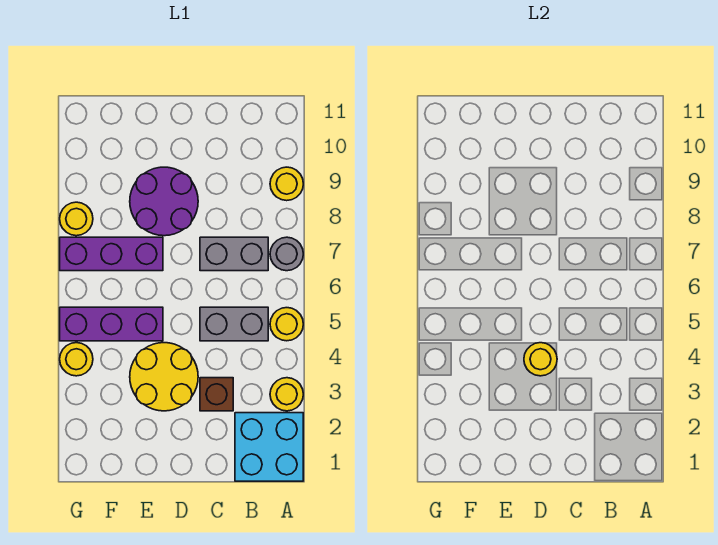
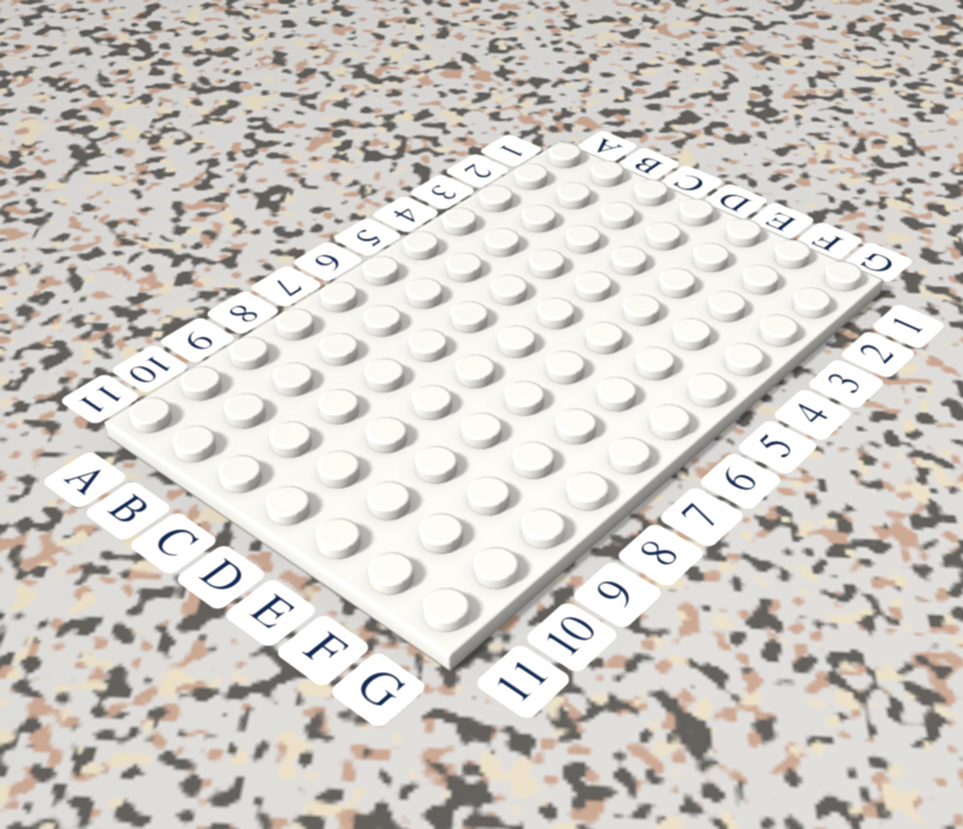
none -> cyan 2x2 brick [235,413,303,481]
none -> yellow 1x1 round brick [270,378,303,411]
none -> yellow 1x1 round brick [270,308,303,341]

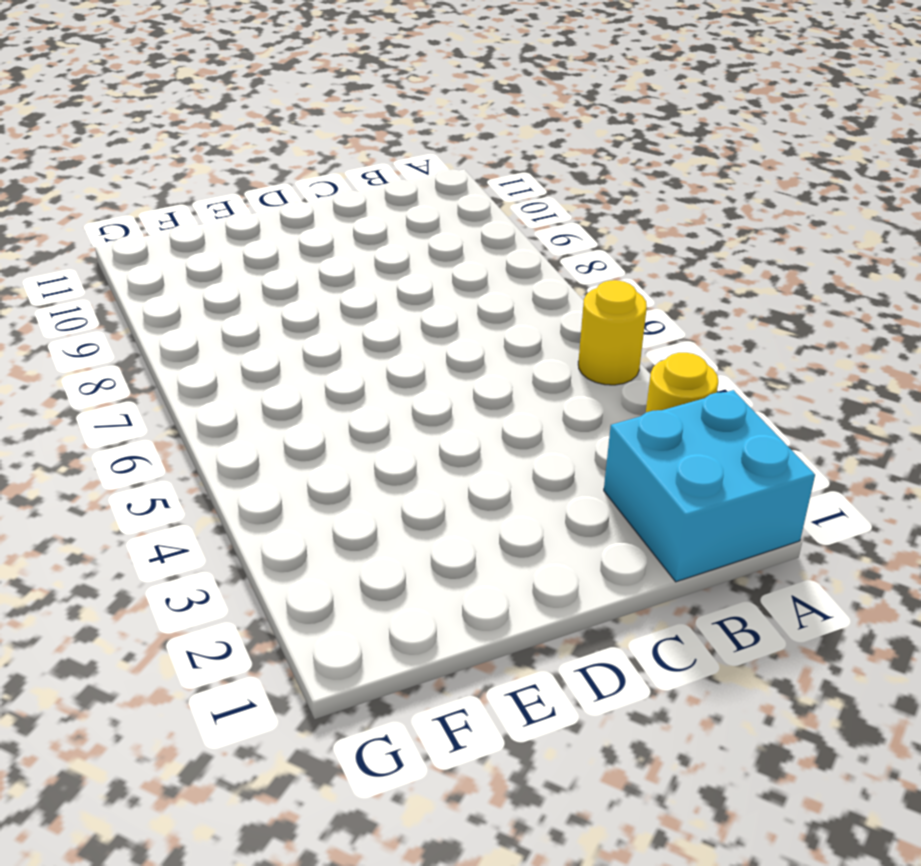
none -> grey 1x1 round brick [270,237,303,271]
none -> yellow 1x1 round brick [270,167,303,201]
none -> grey 1x2 brick [200,307,268,341]

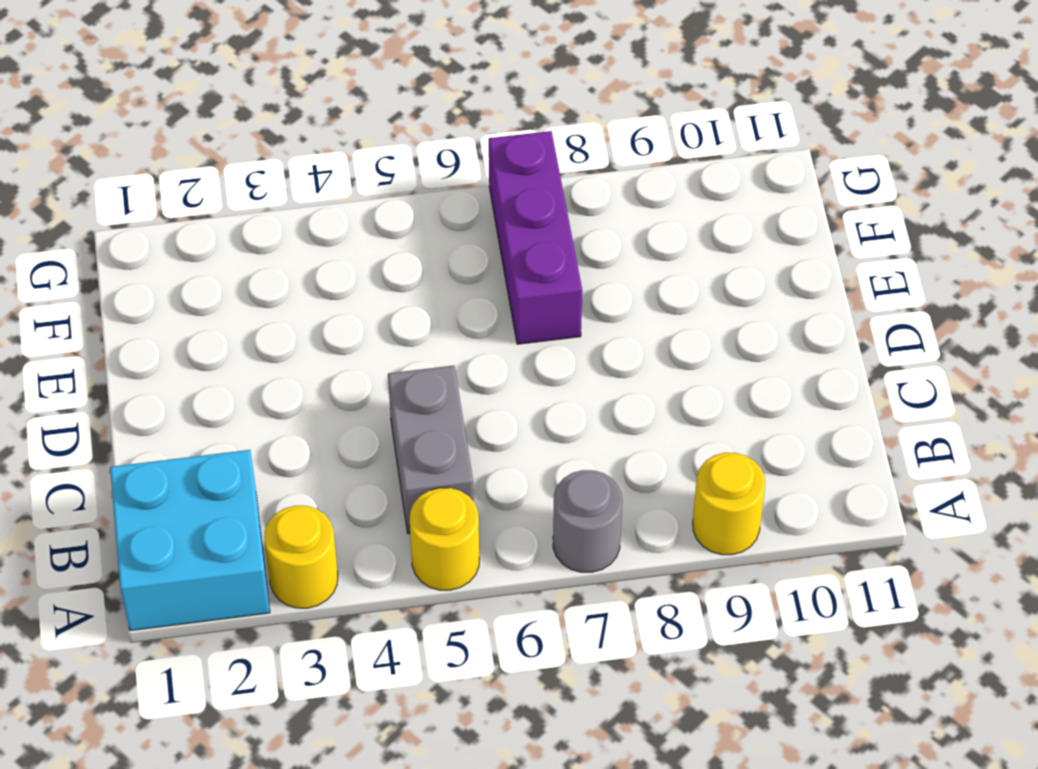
none -> grey 1x2 brick [200,237,268,271]
none -> brown 1x1 brick [200,378,233,411]
none -> yellow 2x2 round brick [130,343,198,411]

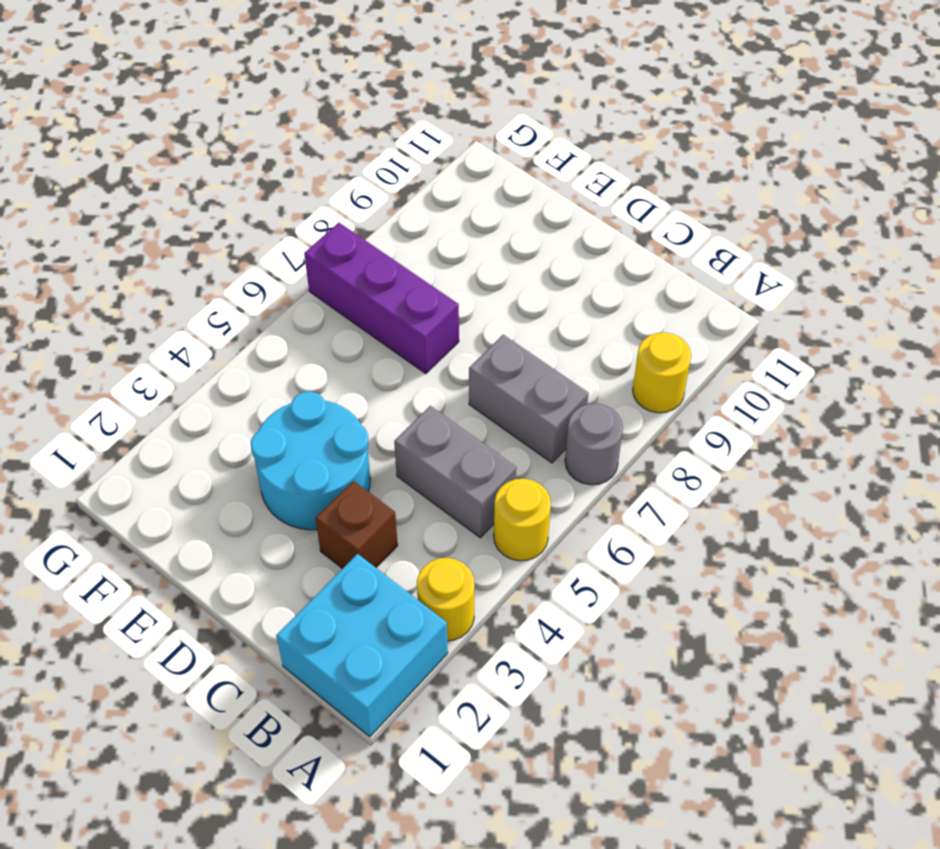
cyan 2x2 round brick [251,392,370,530] -> yellow 2x2 round brick [130,343,198,411]
none -> purple 2x2 round brick [130,167,198,236]
none -> purple 1x3 brick [60,307,163,341]
none -> yellow 1x1 round brick [60,343,93,376]

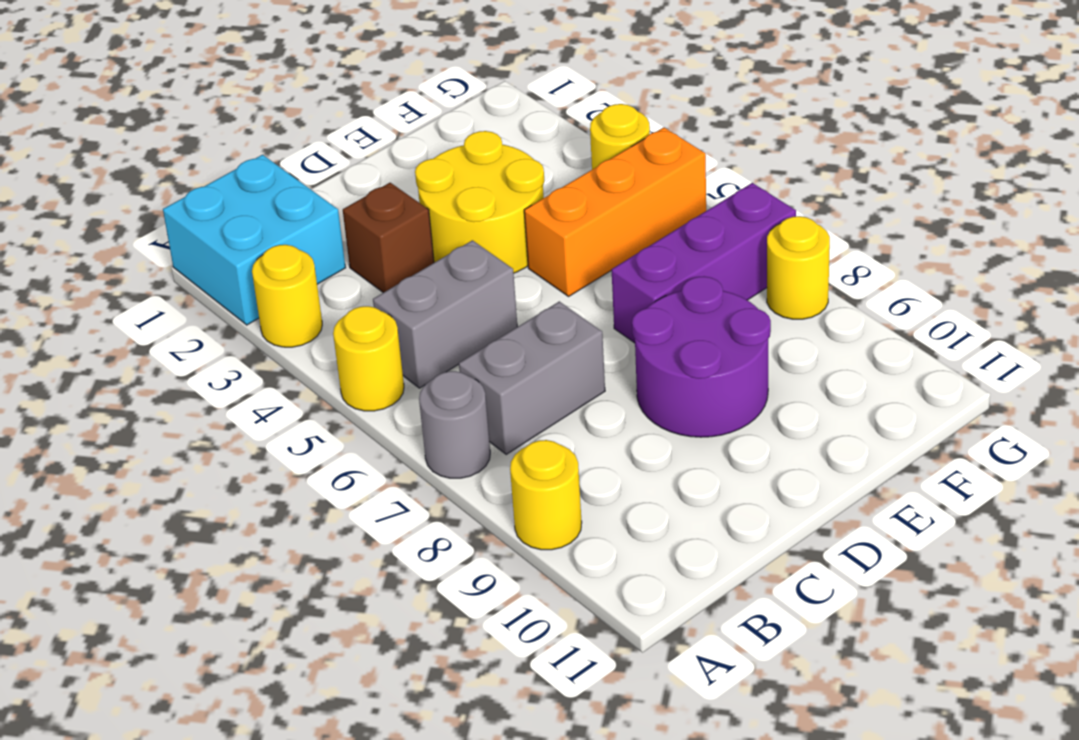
orange 1x3 brick [524,128,706,296] -> purple 1x3 brick [60,307,163,341]
none -> yellow 1x1 round brick [524,343,557,376]

